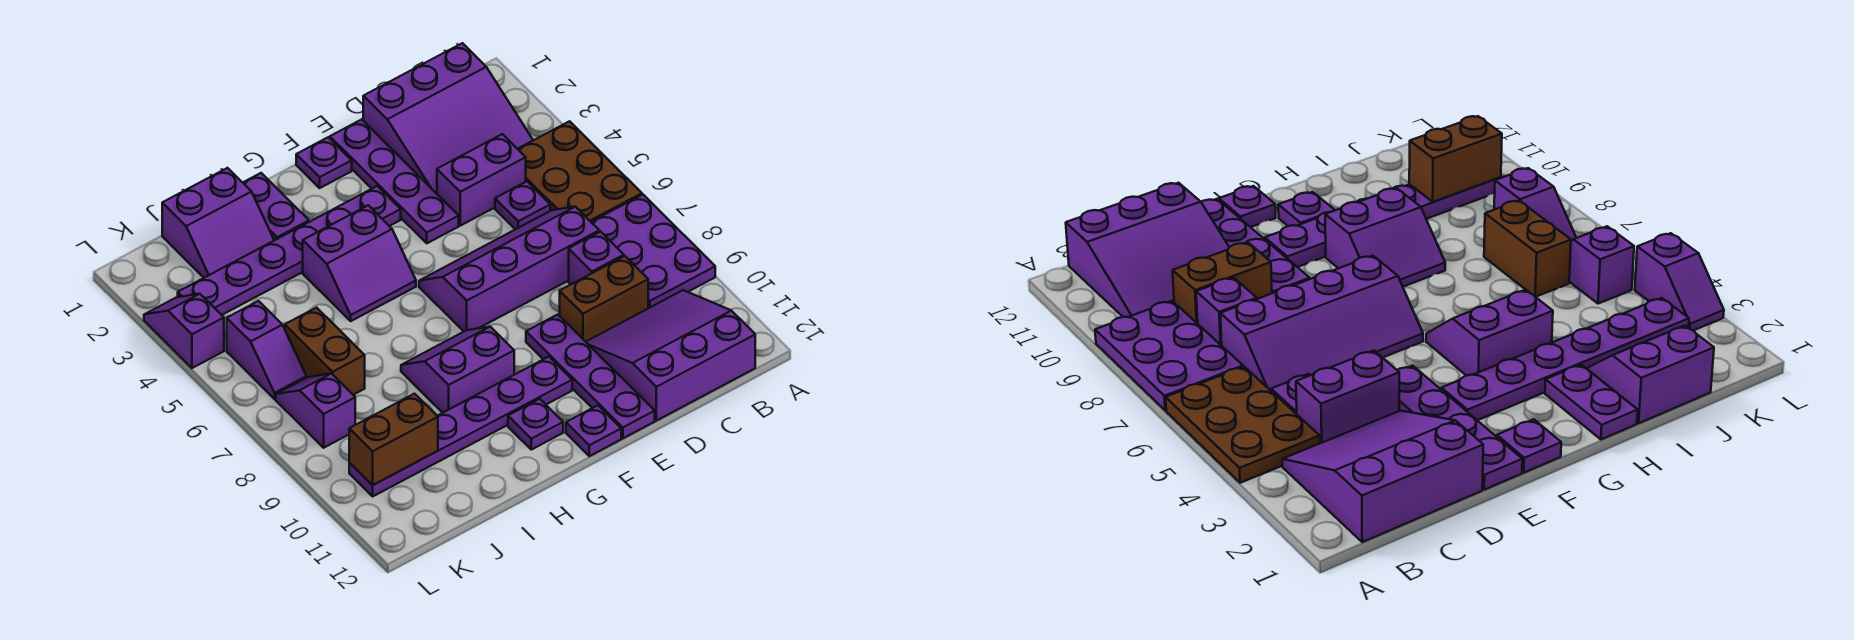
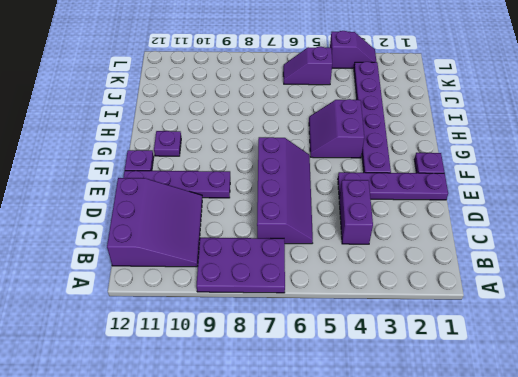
none -> brown 2x3 plate [518,121,642,222]
none -> purple 3x3 slope [363,43,533,194]
none -> purple 1x1 plate [495,181,550,229]

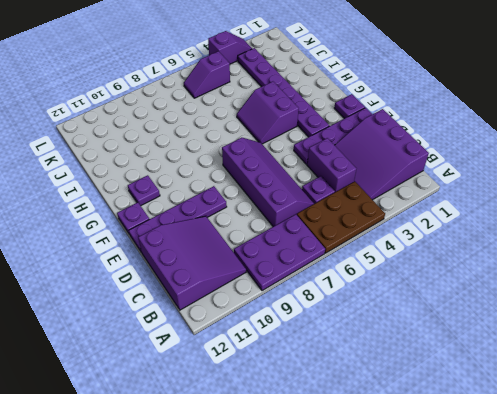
none -> purple 1x1 brick [569,232,624,284]
none -> brown 1x2 brick [560,256,648,342]
none -> purple 1x6 plate [349,357,572,496]

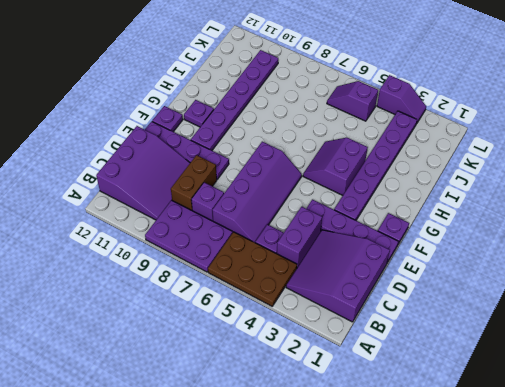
none -> purple 2x2 slope [401,327,514,413]
none -> purple 1x2 plate [243,173,309,240]
none -> purple 2x2 slope [162,168,274,278]

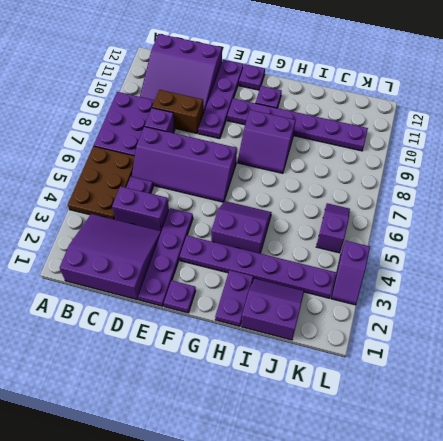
none -> brown 1x2 brick [285,308,365,395]
none -> purple 1x2 slope [276,373,355,448]
none -> brown 1x2 brick [349,394,438,485]

